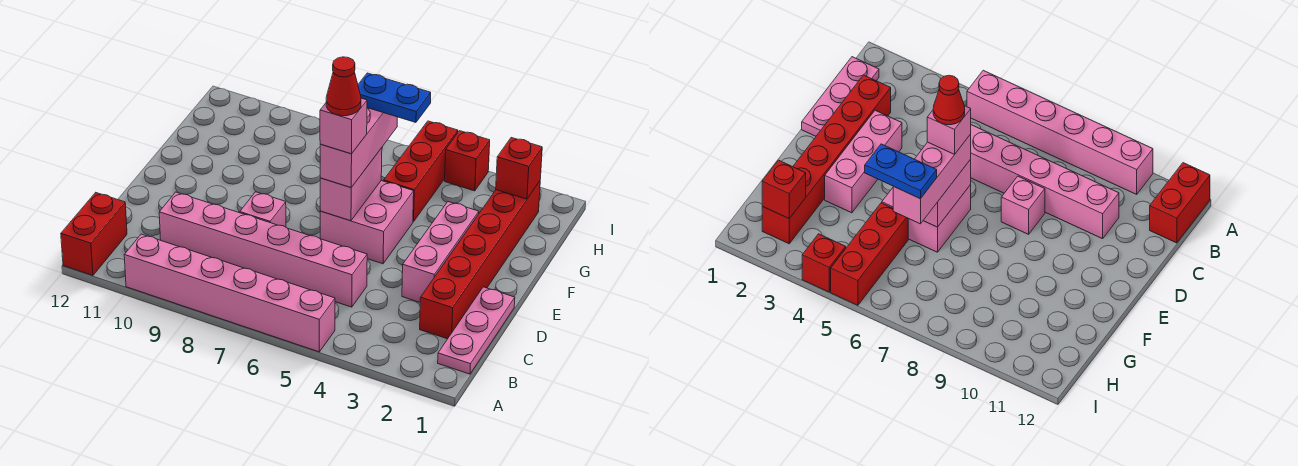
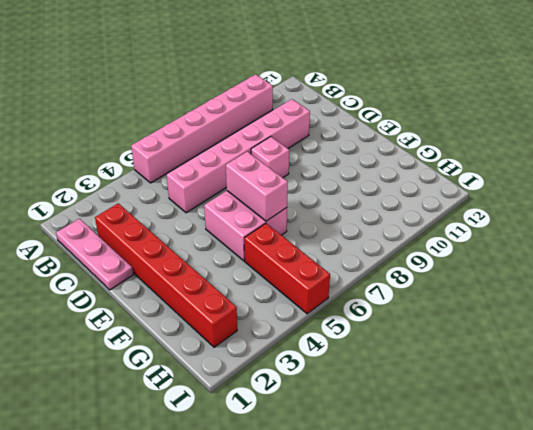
none -> red 1x2 brick [61,193,127,276]
none -> pink 1x3 brick [402,202,479,302]
none -> red 1x1 brick [445,131,490,191]

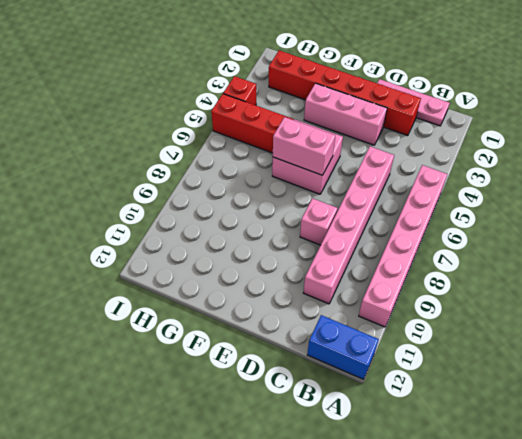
blue 1x2 brick [307,315,379,379] -> red 1x2 brick [61,193,127,276]
none -> red 1x1 brick [496,138,542,199]
none -> pink 1x3 brick [320,108,397,188]
none -> pink 1x1 brick [320,98,367,154]

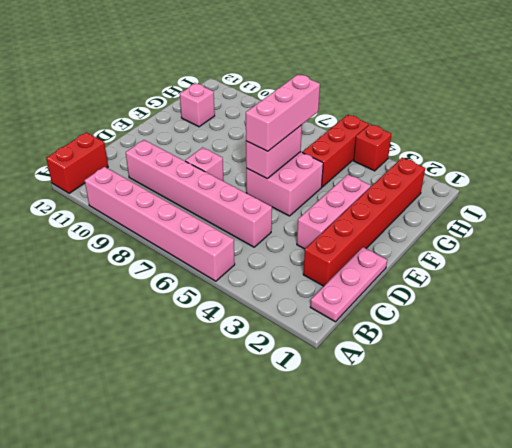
pink 1x1 brick [180,83,215,127] -> pink 1x1 brick moved to [320,98,367,154]
none -> red 1x1 brick [496,138,542,199]
none -> blue 1x2 plate [358,73,431,122]
none -> red 1x1 cone [326,57,361,116]

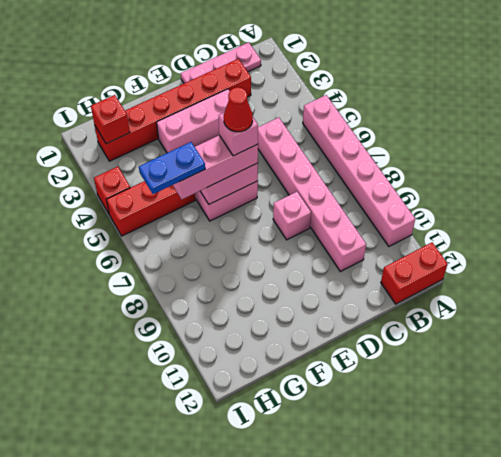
blue 1x2 plate [139,142,205,194] -> blue 1x2 plate turned to [358,73,431,122]

